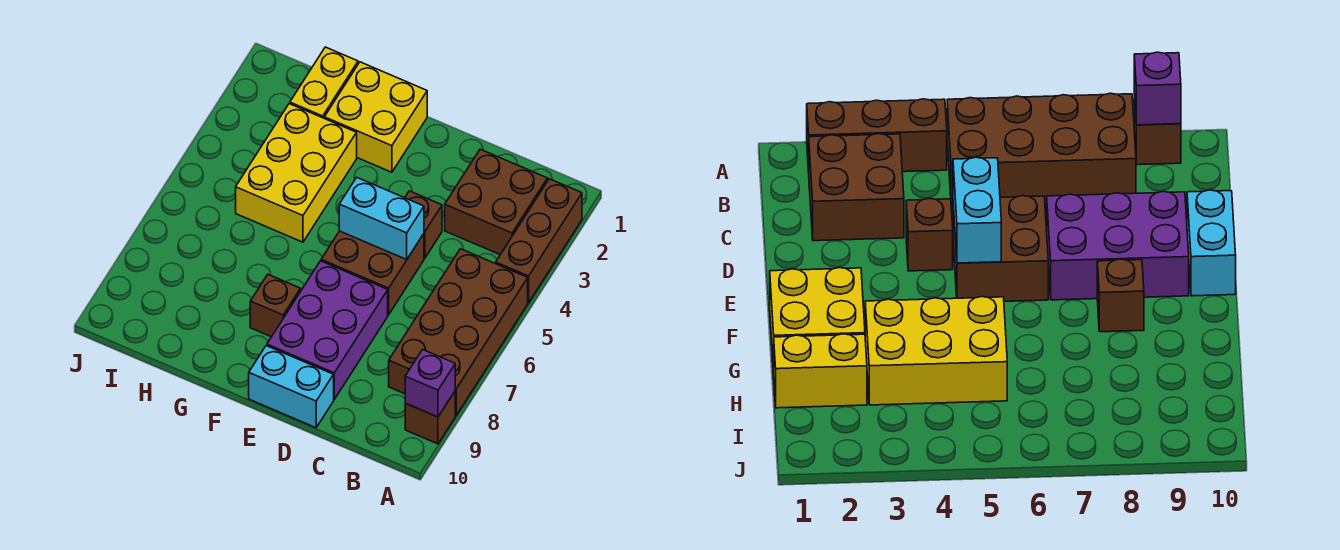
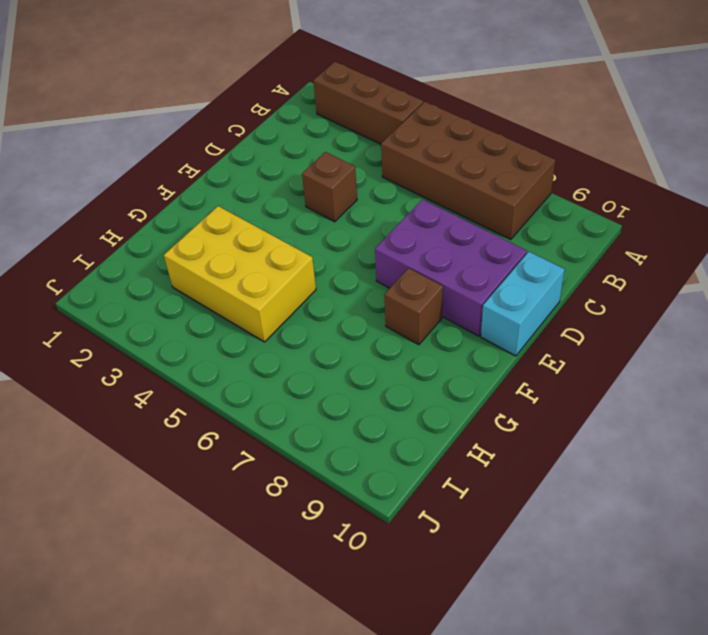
none -> brown 1x1 brick [405,392,455,444]
none -> brown 2x2 brick [445,149,548,255]
none -> brown 2x2 brick [321,231,424,315]

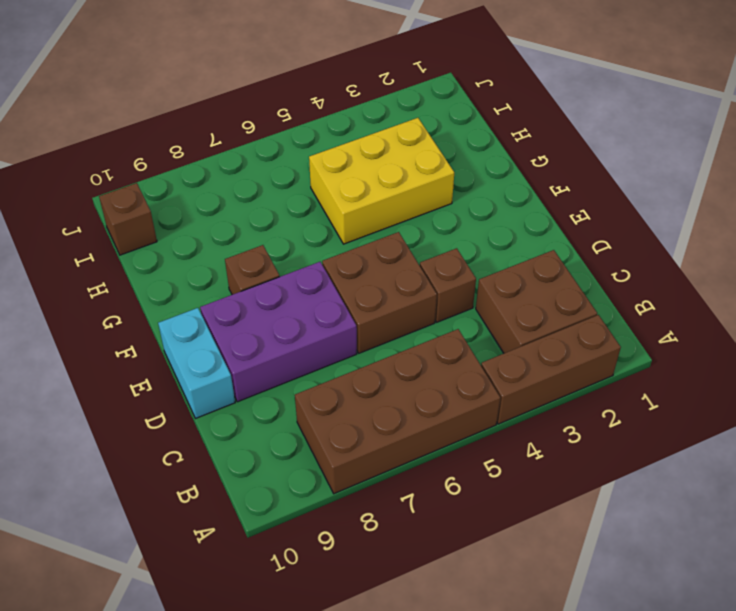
brown 1x1 brick [99,183,157,255] -> brown 1x1 brick moved to [405,392,455,444]
none -> yellow 2x2 brick [324,62,427,172]
none -> yellow 1x2 brick [290,47,358,118]
none -> purple 1x1 brick [405,350,455,417]

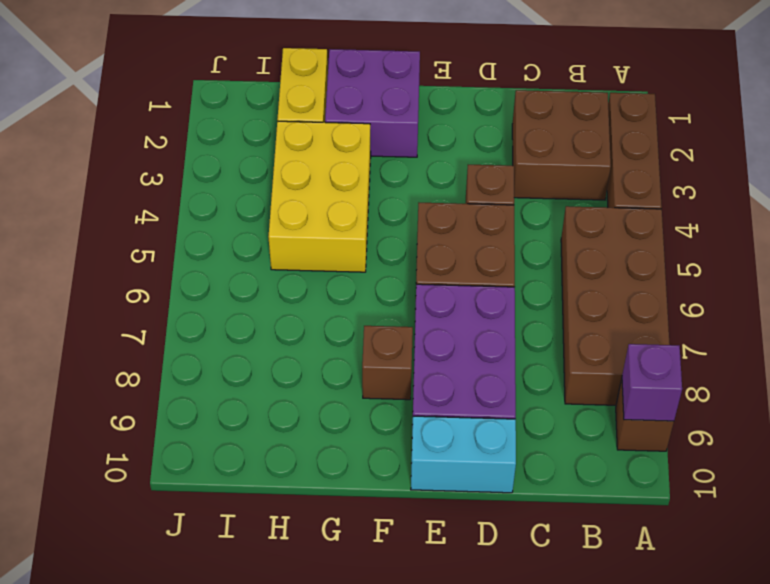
purple 2x2 brick [325,49,420,157] -> yellow 2x2 brick [324,62,427,172]
none -> cyan 1x2 brick [339,177,424,259]

